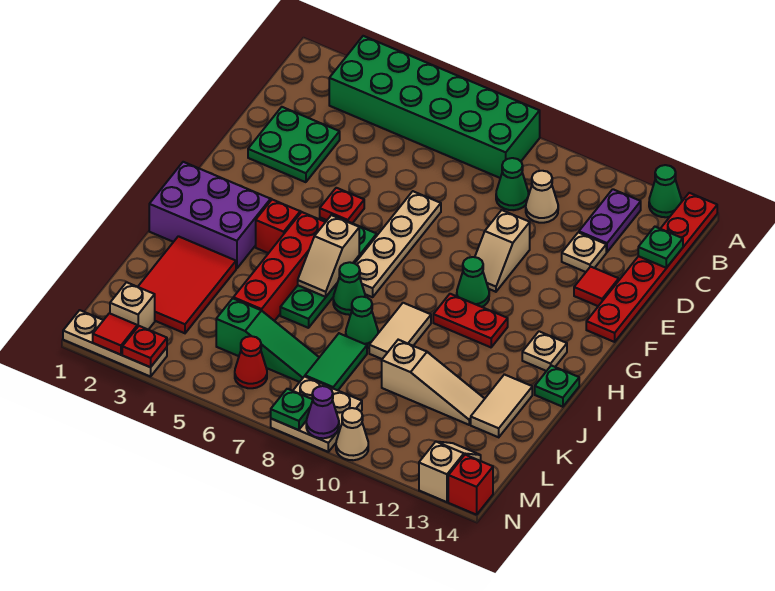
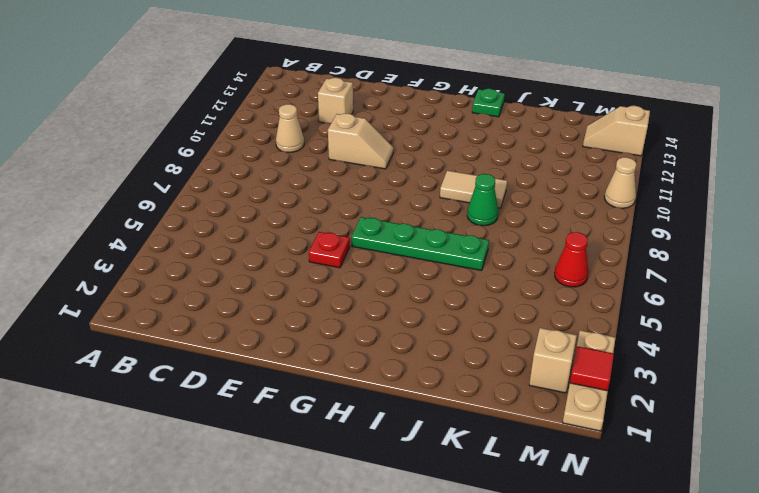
tan 1x1 brick [318,78,353,123] -> tan 1x1 plate [562,232,606,272]
none -> green 2x6 brick [329,36,540,178]
none -> green 1x1 cone [649,165,682,217]
none -> red 1x6 plate [586,193,717,342]
none -> purple 1x2 plate [579,189,641,252]

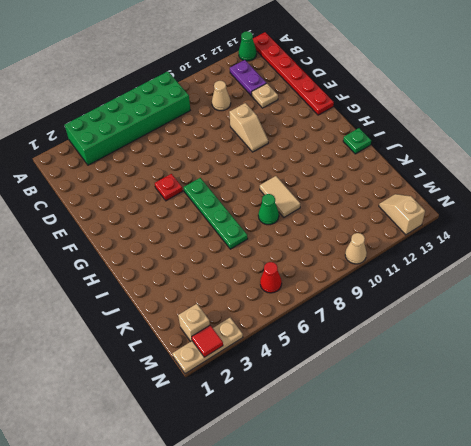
none -> green 1x1 cone [496,158,529,210]
none -> green 2x2 plate [248,107,340,182]
none -> tan 1x4 plate [355,191,441,297]
none -> red 1x1 tile [574,267,619,306]

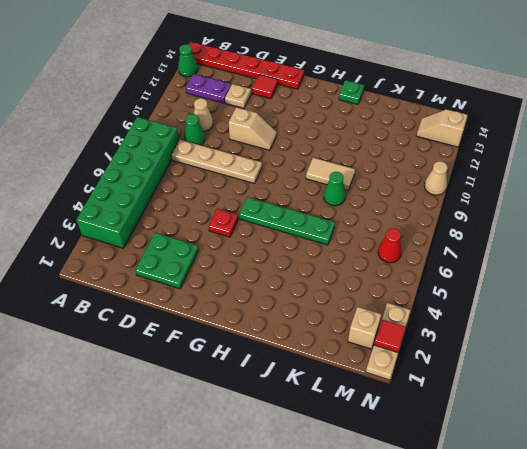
tan 1x4 plate [171,140,262,184] -> tan 1x4 plate moved to [355,191,441,297]
none -> green 1x1 cone [457,257,489,307]
none -> purple 2x3 brick [149,162,271,269]
none -> red 1x1 brick [256,200,300,253]
none -> red 1x4 brick [233,212,325,321]

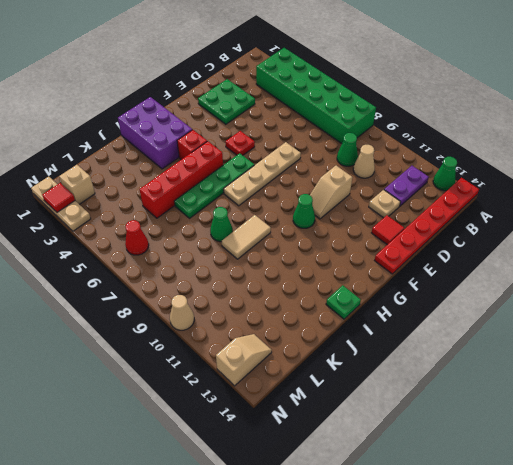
none -> red 1x2 plate [433,294,508,347]
none -> tan 1x1 plate [522,331,567,371]
none -> green 1x1 cone [333,262,366,315]
none -> red 2x3 tile [138,236,236,333]

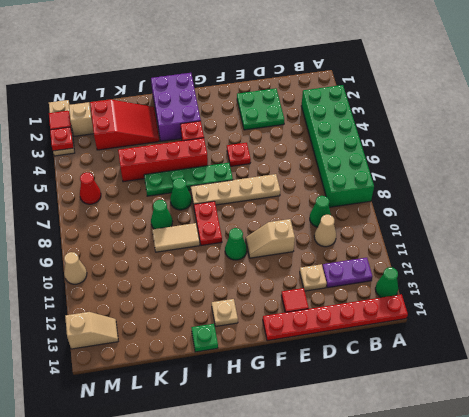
red 1x2 plate [194,201,222,246] -> red 1x2 plate moved to [433,294,508,347]
red 2x3 slope [90,99,159,150] -> red 2x3 tile [138,236,236,333]
none -> tan 1x2 tile [471,374,532,437]
none -> green 1x2 tile [305,333,367,390]
none -> tan 1x3 slope [382,340,485,425]
none -> green 1x3 slope [216,298,319,382]

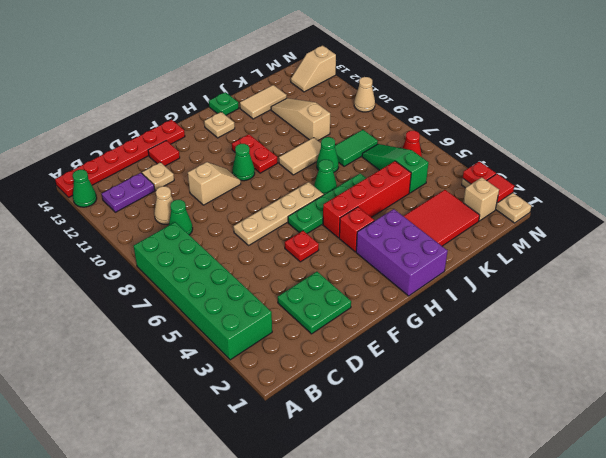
none -> tan 2x2 plate [271,376,362,452]
none -> red 1x1 brick [448,455,493,515]
none -> green 1x1 plate [638,227,683,268]
none -> tan 1x2 slope [298,215,359,297]

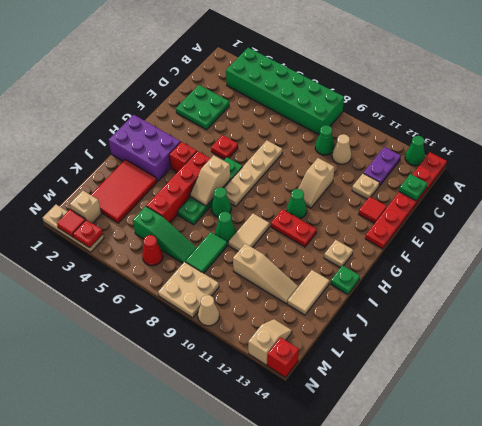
none -> green 1x1 plate [271,389,313,430]
none -> purple 1x1 cone [306,386,339,438]

